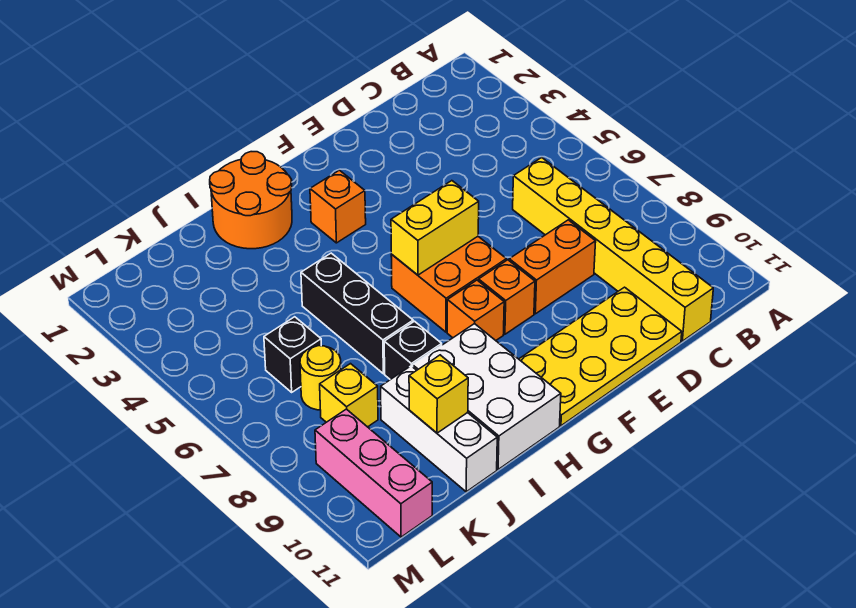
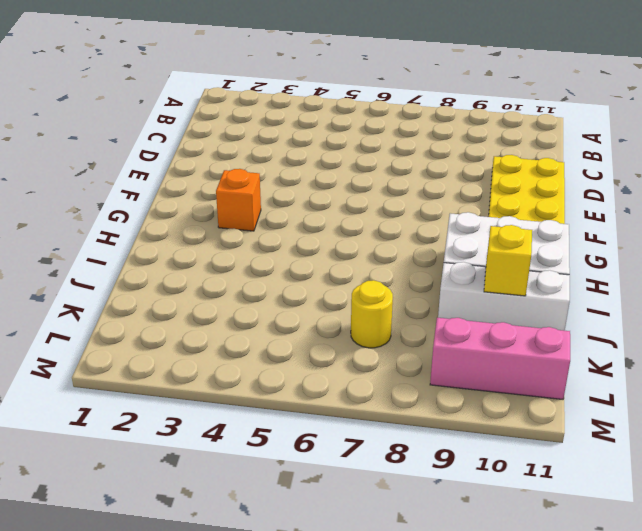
none -> yellow 1x6 brick [513,158,713,341]
none -> orange 1x2 brick [509,220,596,314]
none -> orange 2x2 brick [391,237,506,332]

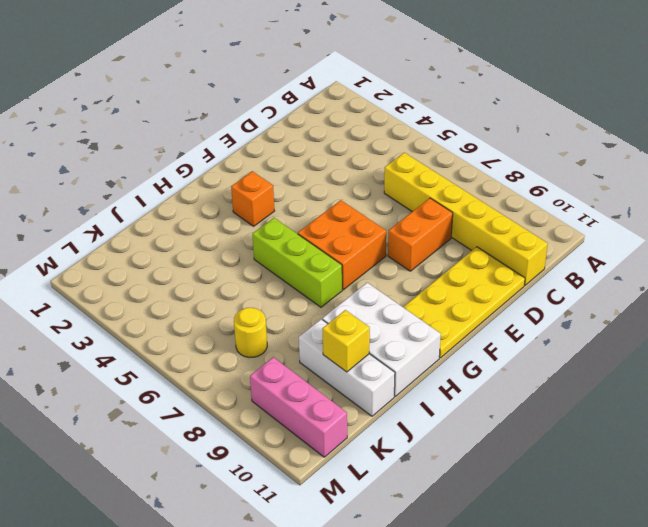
lime 1x3 brick [252,218,342,307] -> none
none -> orange 1x1 brick [479,260,535,334]
none -> orange 1x1 brick [447,280,504,340]
none -> orange 2x2 round brick [210,152,292,249]

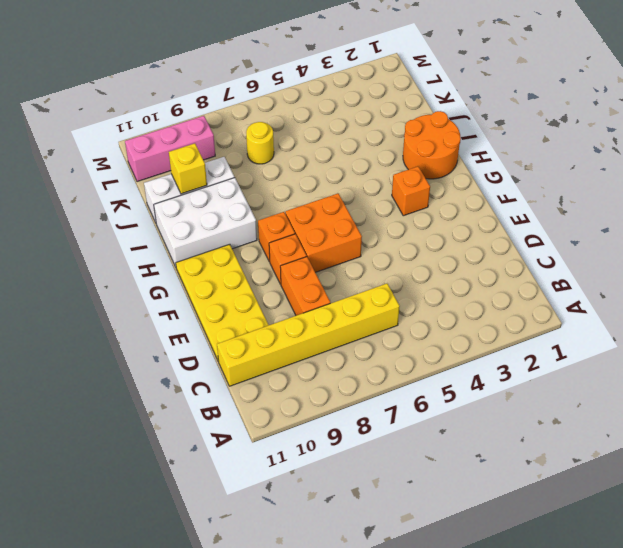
none -> black 1x3 brick [301,253,413,374]
none -> black 1x1 brick [384,321,442,380]
none -> black 1x1 brick [264,317,321,392]

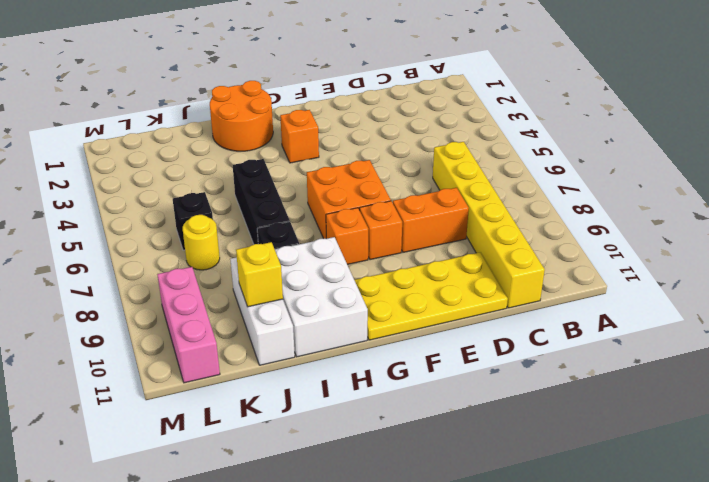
none -> yellow 1x1 brick [320,364,378,427]
none -> yellow 1x2 brick [391,181,479,275]

